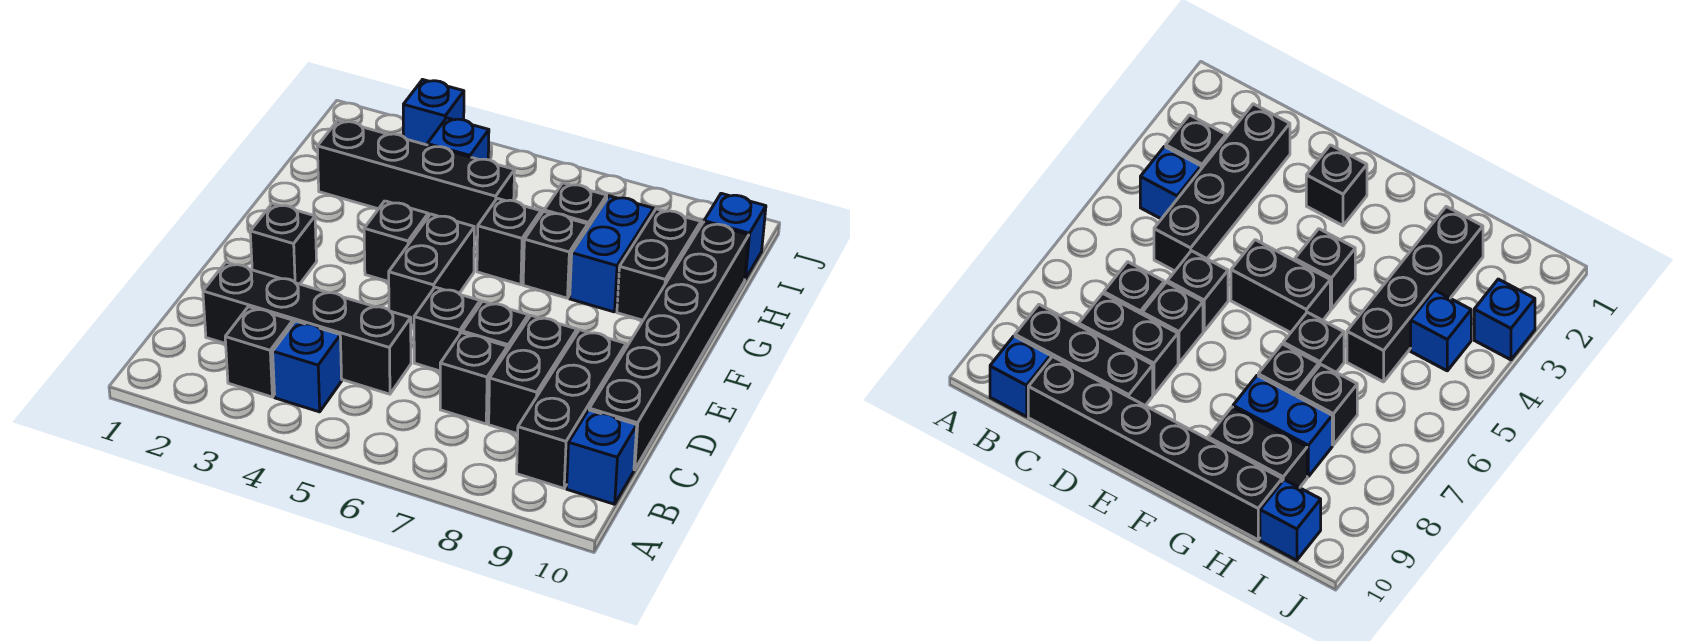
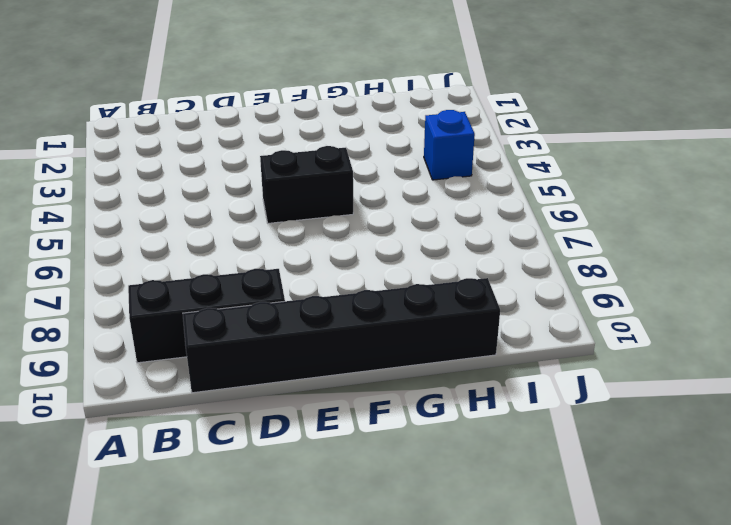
none -> black 1x1 brick [225,307,293,397]
none -> blue 1x1 brick [273,321,342,412]
none -> blue 1x1 brick [567,410,637,504]

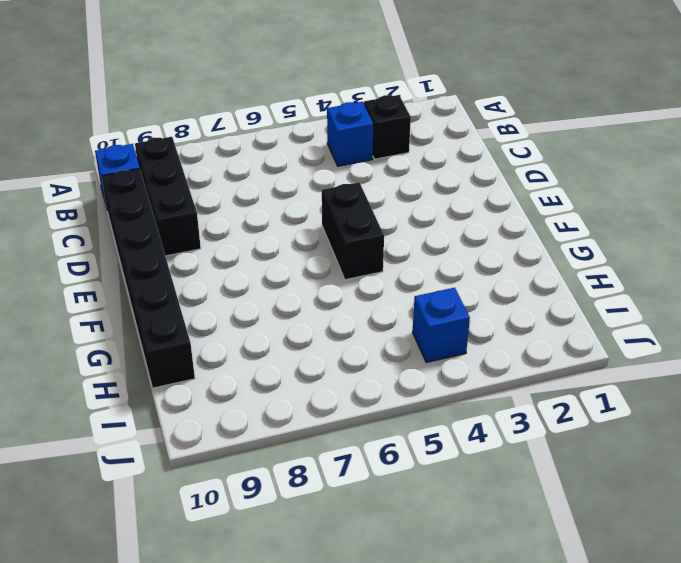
none -> black 1x4 brick [203,262,411,394]
none -> black 1x1 brick [440,333,507,424]
none -> black 1x2 brick [489,316,577,434]

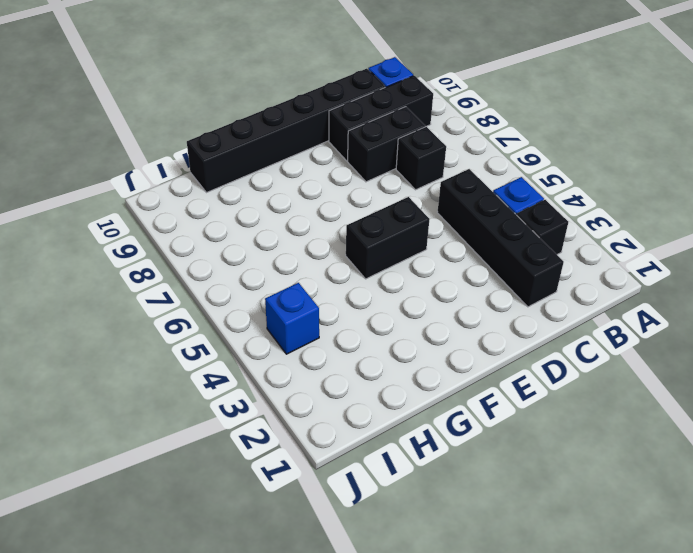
none -> black 1x1 brick [414,287,480,371]
none -> black 1x1 brick [462,301,528,350]
none -> black 1x1 brick [250,203,317,284]

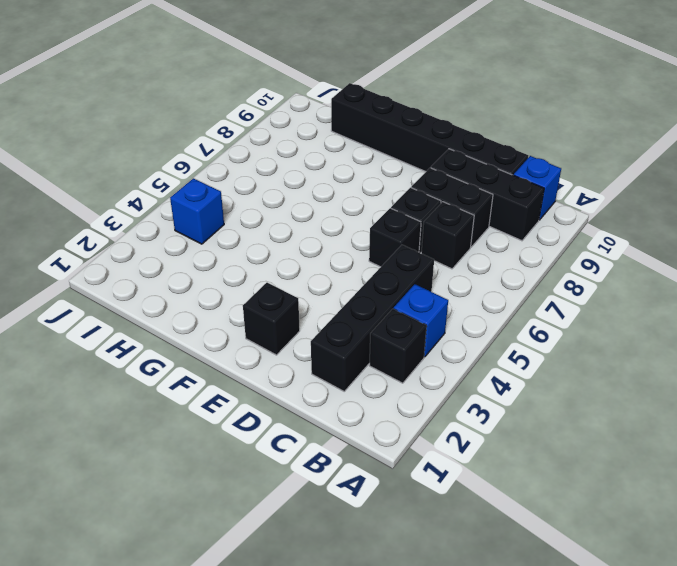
none -> black 1x2 brick [389,214,474,325]
none -> black 1x1 brick [364,201,428,282]
none -> black 1x1 brick [477,198,541,285]

